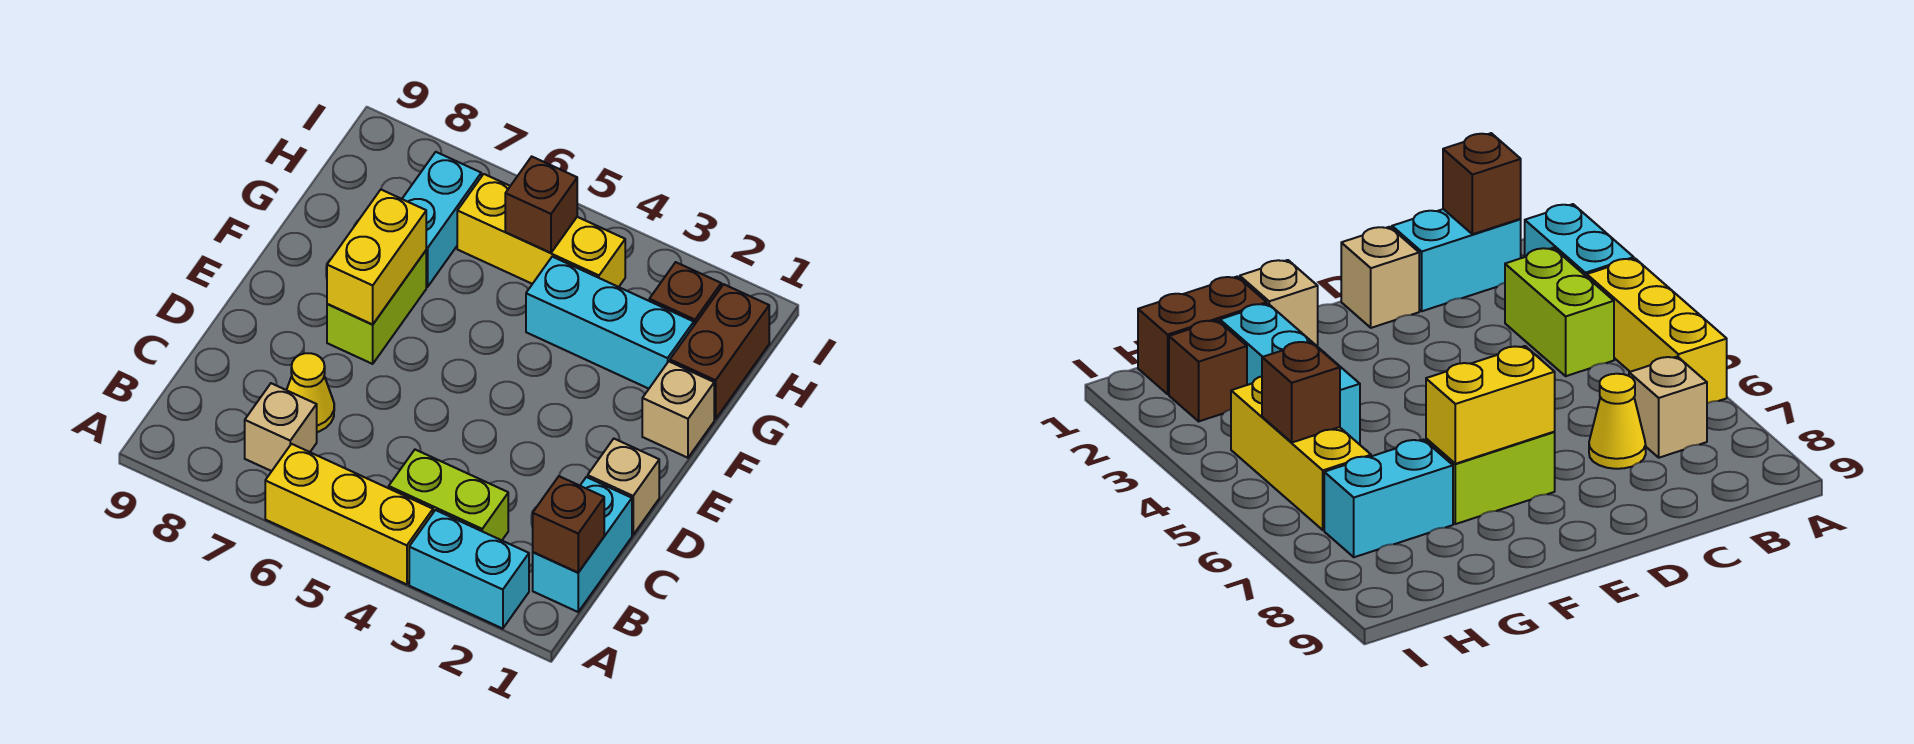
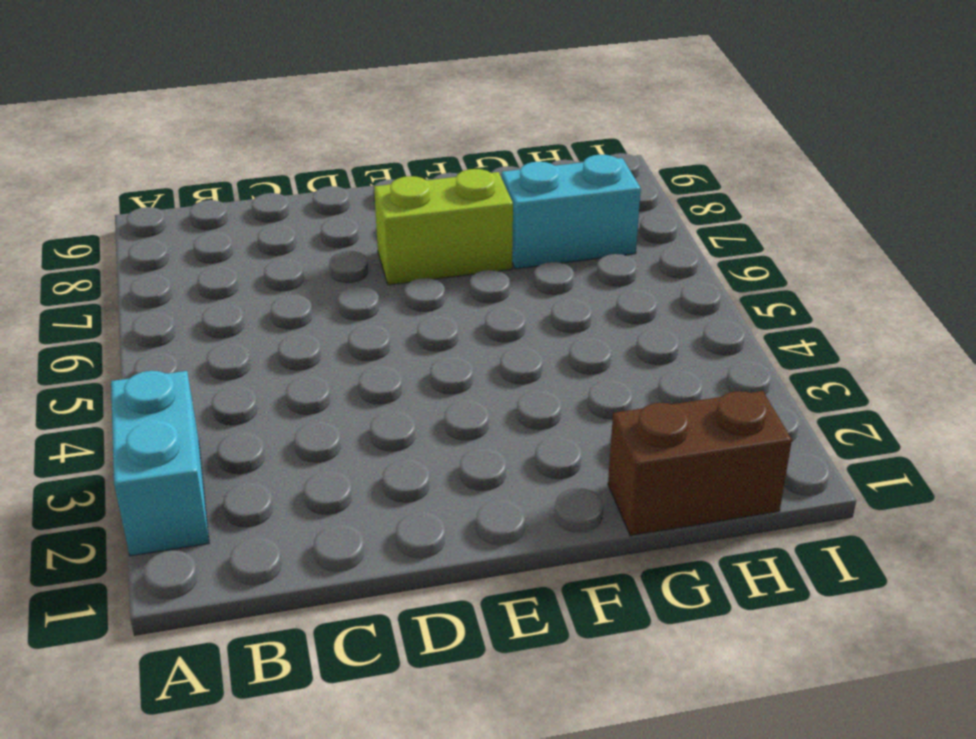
none -> yellow 1x3 brick [265,444,433,584]
none -> cyan 1x2 brick [533,477,632,612]
none -> lime 1x2 brick [389,450,508,540]

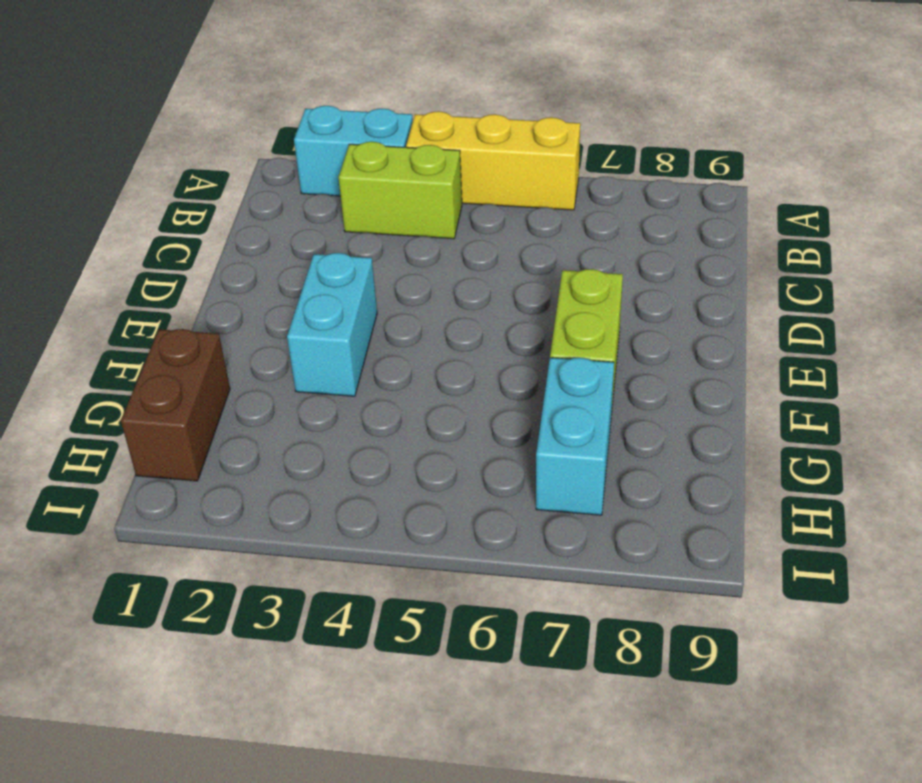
cyan 1x2 brick [287,253,377,396] -> cyan 1x2 brick moved to [533,477,632,612]
none -> tan 1x1 brick [245,383,317,471]
none -> yellow 1x1 cone [287,353,334,432]
none -> tan 1x1 brick [588,439,659,535]

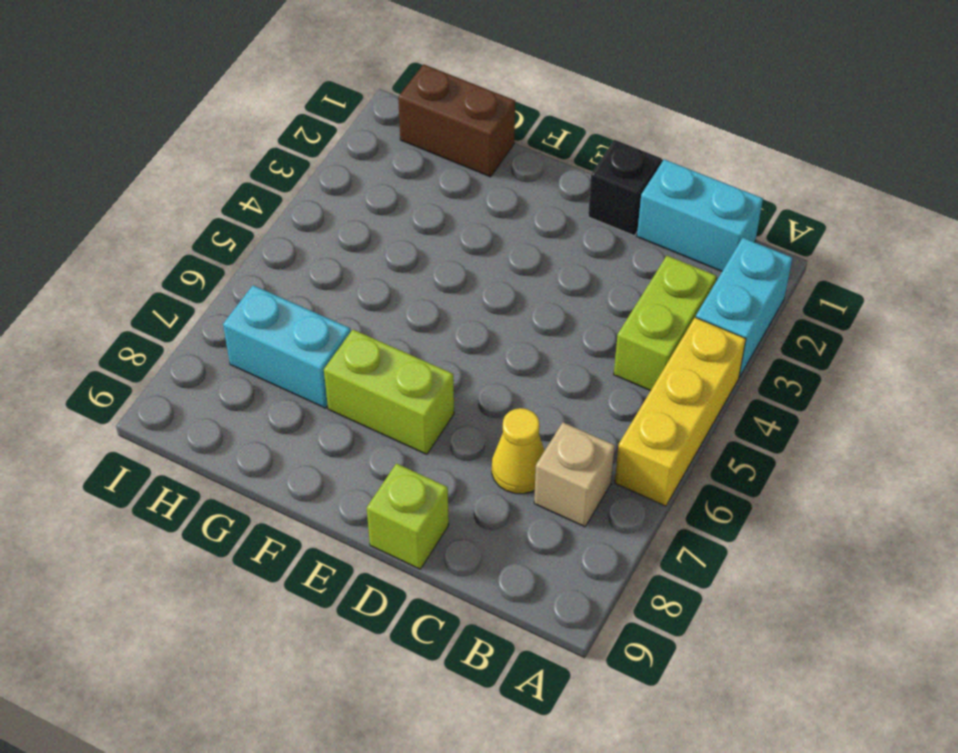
black 1x1 brick [588,140,662,236] -> tan 1x1 brick [588,439,659,535]
lime 1x1 brick [367,464,449,569] -> none
none -> tan 1x1 brick [642,362,714,458]
none -> cyan 1x3 brick [526,257,694,389]
none -> brown 1x1 brick [649,262,721,325]

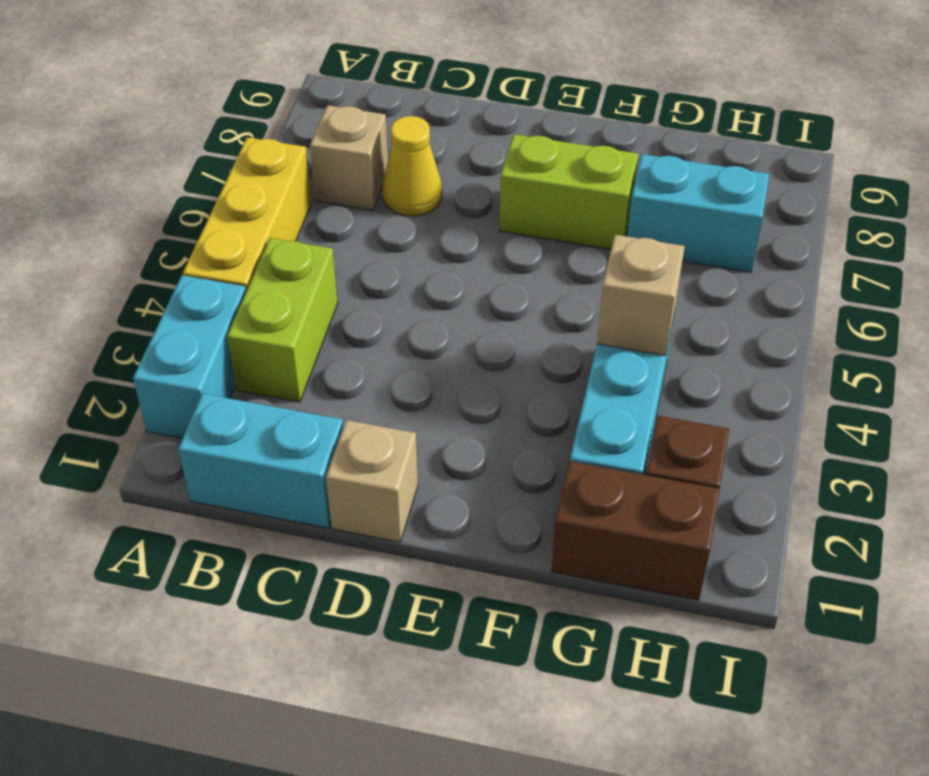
tan 1x1 brick [597,235,685,356] -> tan 1x1 brick moved to [642,362,714,458]
none -> yellow 1x3 brick [457,174,625,287]
none -> brown 1x1 brick [533,476,604,572]
none -> yellow 1x2 brick [327,190,426,325]

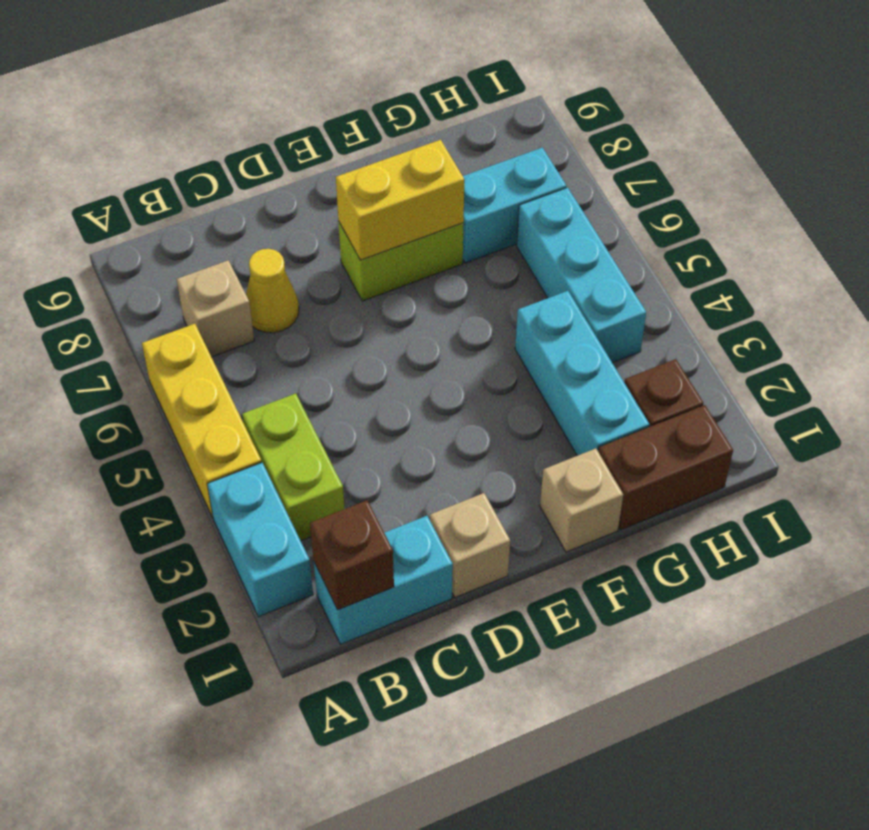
cyan 1x3 brick [517,188,646,363] -> yellow 1x3 brick [457,174,625,287]
none -> brown 1x1 brick [505,157,577,253]

